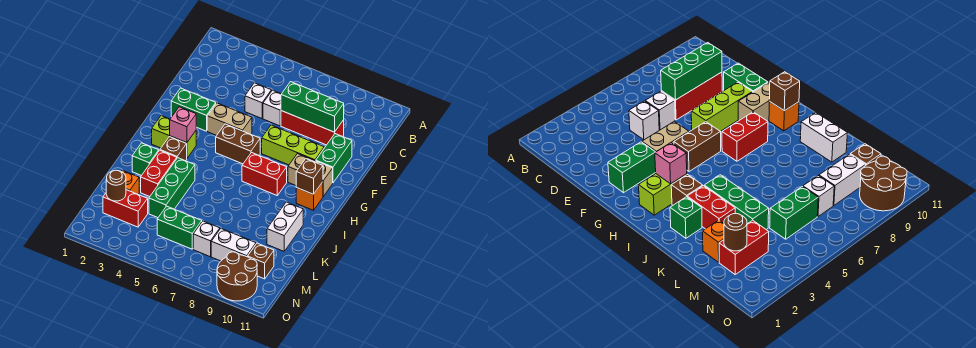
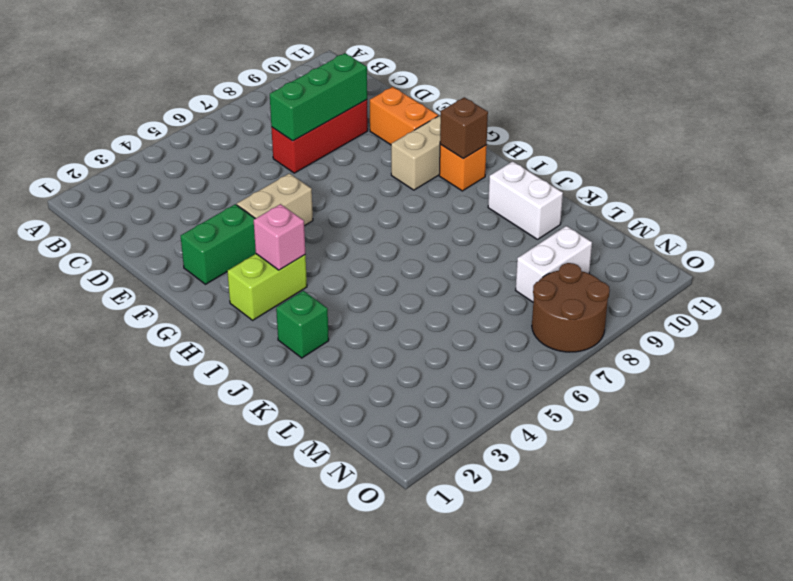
orange 1x2 brick [370,87,438,145] -> green 1x2 brick [316,134,352,183]
brown 2x2 round brick [532,263,610,352] -> brown 2x2 round brick moved to [217,252,257,301]
none -> white 1x1 brick [245,83,271,118]
none -> white 1x1 brick [263,90,281,126]
none -> lime 1x3 brick [262,125,324,165]

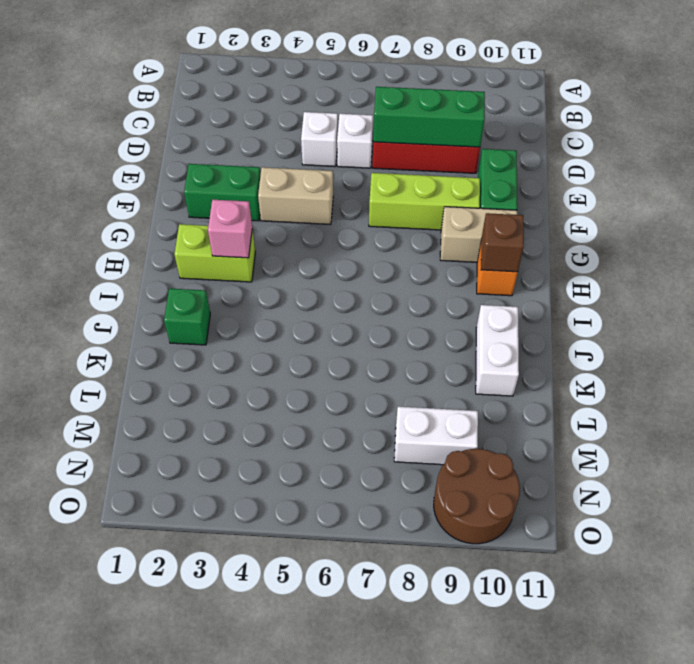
none -> brown 1x2 brick [216,124,260,164]
none -> red 1x2 brick [242,153,287,195]
none -> brown 1x1 brick [160,137,187,161]

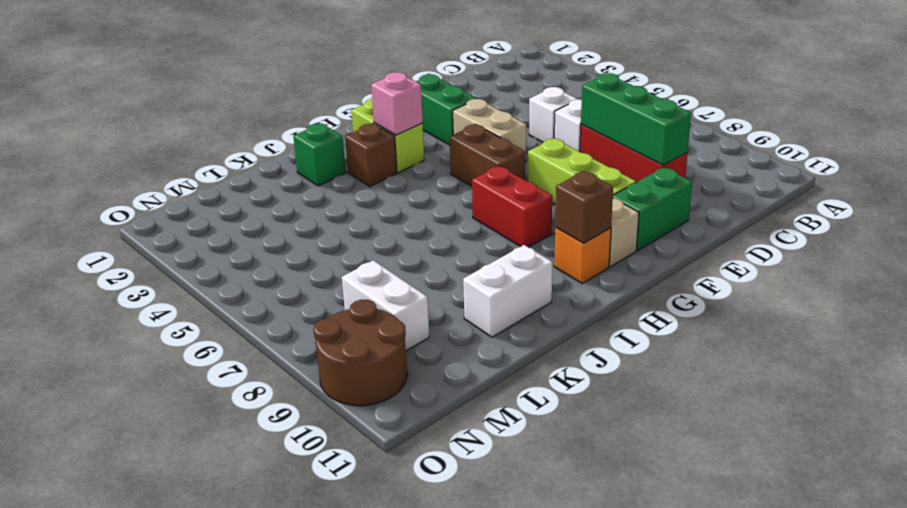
none -> red 1x2 brick [141,150,177,197]
none -> green 1x3 brick [149,158,195,218]
none -> orange 1x1 brick [121,170,139,194]

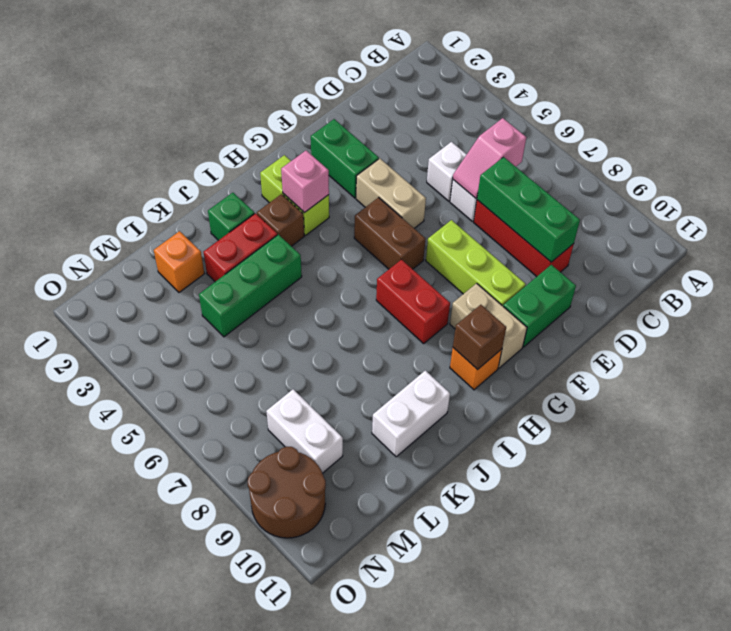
pink 1x2 slope [453,118,526,198] -> none
none -> red 1x2 brick [103,190,148,227]
none -> green 1x2 brick [157,206,202,249]
none -> white 1x1 brick [193,221,220,257]

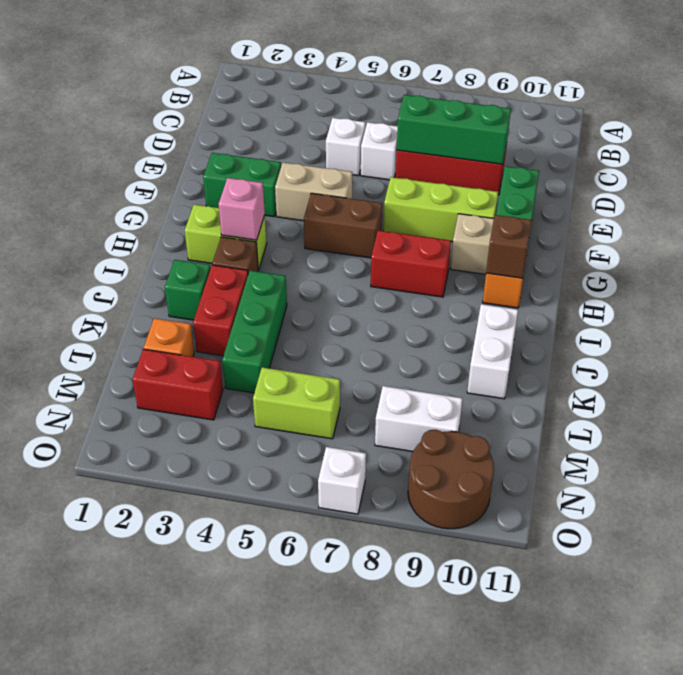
lime 1x2 brick [253,367,340,439] -> green 1x2 brick [157,206,202,249]
white 1x1 brick [318,447,366,514] -> white 1x1 brick moved to [193,221,220,257]
none -> brown 1x1 brick [248,243,274,279]
none -> brown 1x1 round brick [106,170,126,201]

